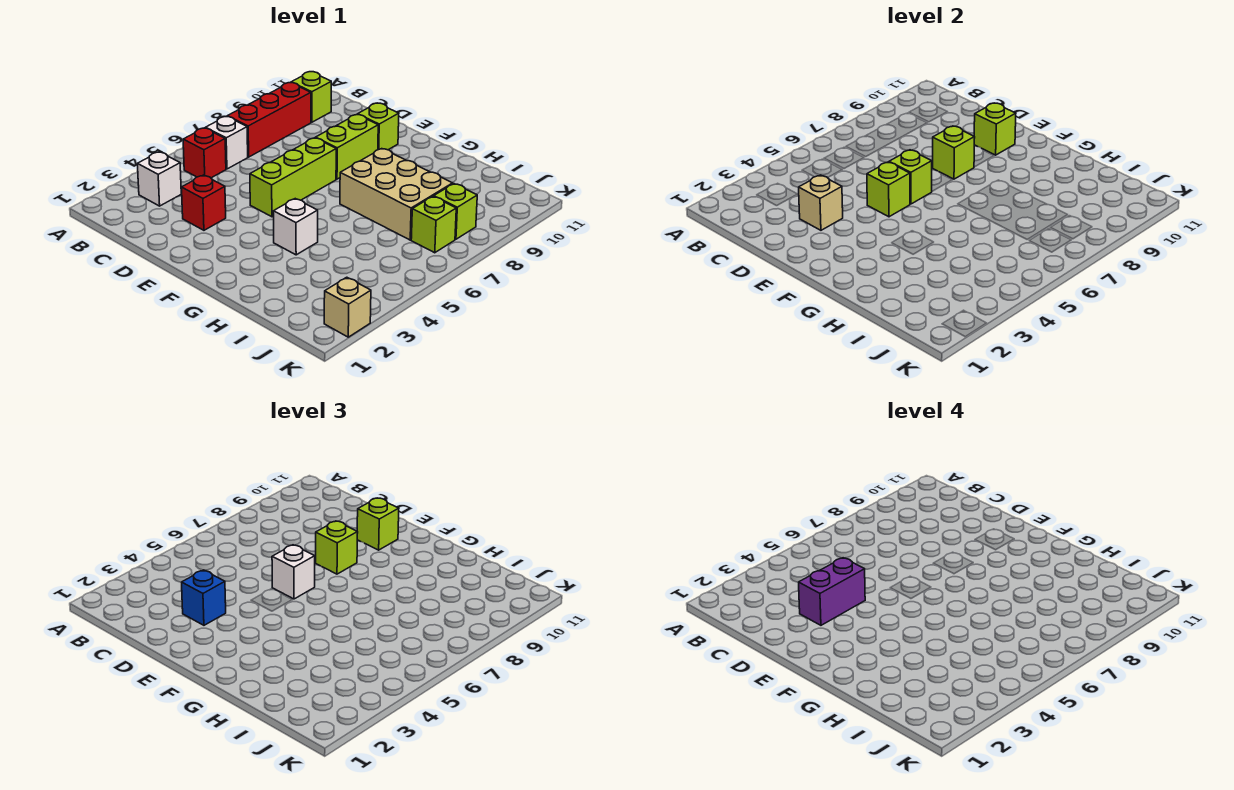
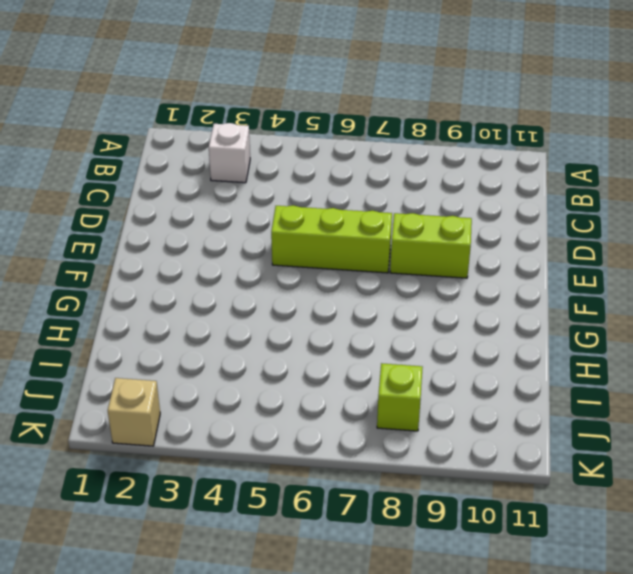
none -> red 1x1 brick [183,128,226,178]
none -> white 1x1 brick [206,116,248,169]
none -> red 1x3 brick [227,83,311,157]

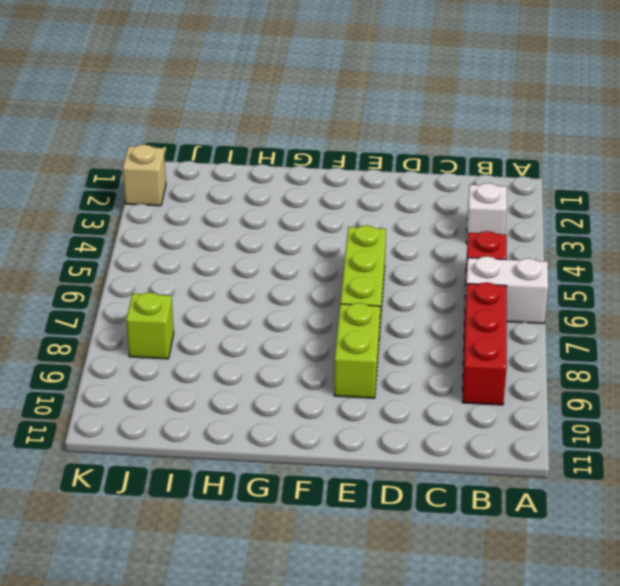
white 1x2 brick [465,256,548,324] -> white 1x1 brick [206,116,248,169]
none -> lime 1x1 brick [291,72,331,122]
none -> red 1x1 brick [182,175,226,230]
none -> lime 1x1 brick [358,103,399,150]

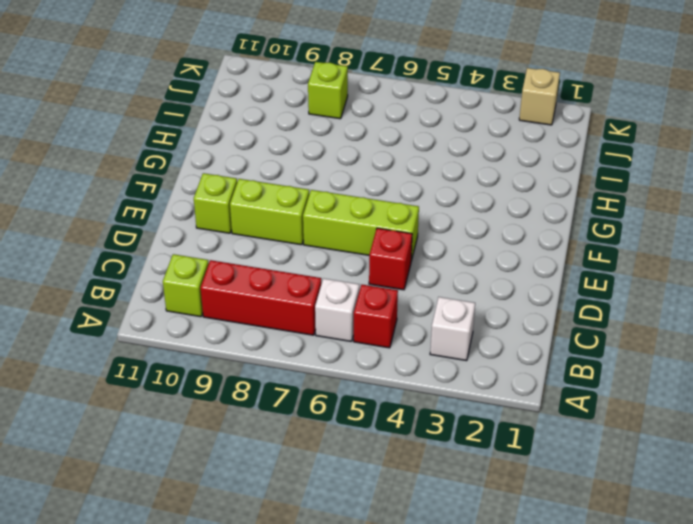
red 1x1 brick [369,228,412,290] -> red 1x1 brick moved to [182,175,226,230]
none -> white 1x1 brick [273,199,318,255]
none -> tan 2x3 brick [340,149,453,240]
none -> lime 1x1 brick [411,196,456,253]

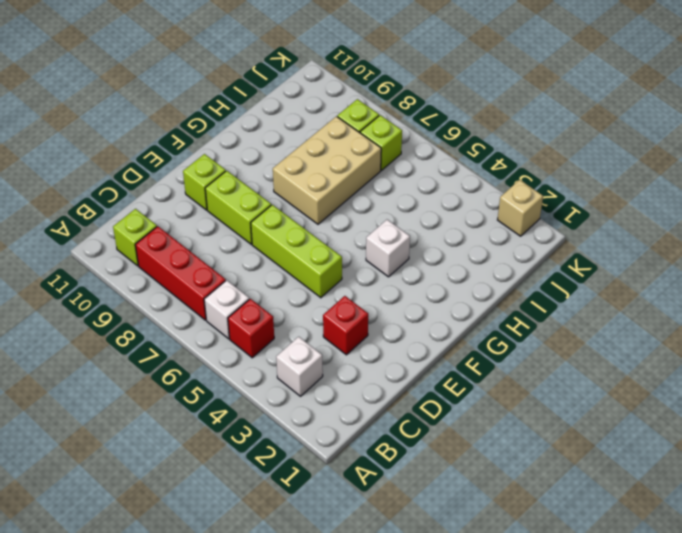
none -> tan 1x1 brick [799,175,843,230]
none -> lime 1x1 brick [867,162,910,217]
none -> lime 1x1 brick [889,150,932,204]

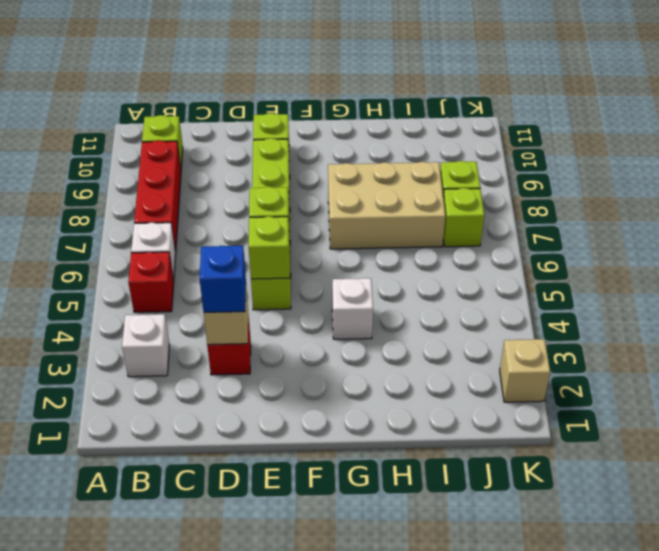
none -> lime 1x1 brick [933,126,975,179]
none -> lime 1x1 brick [974,103,1016,155]
none -> white 1x1 brick [272,545,315,599]

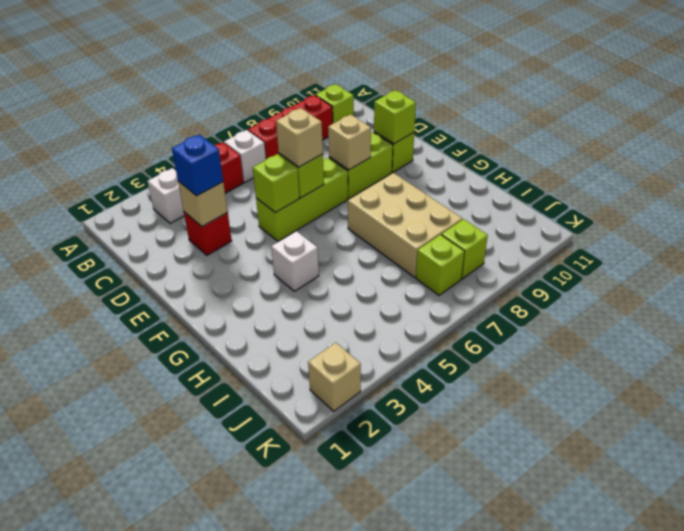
tan 1x1 brick [276,108,323,167] -> white 1x1 brick [272,545,315,599]
tan 1x1 brick [328,115,371,170] -> lime 1x1 brick [933,126,975,179]
none -> lime 1x1 brick [316,521,358,574]
none -> lime 1x1 brick [357,498,399,550]
none -> purple 1x2 brick [799,558,865,625]

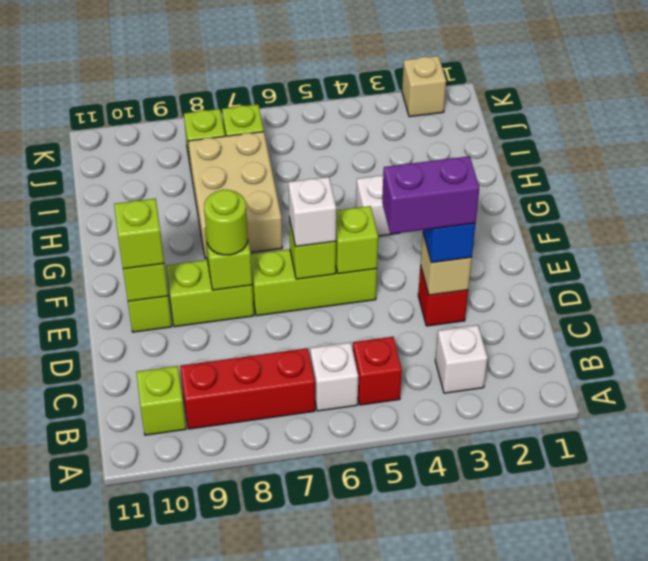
lime 1x1 round brick [204,190,248,255] -> lime 1x1 brick [316,521,358,574]

